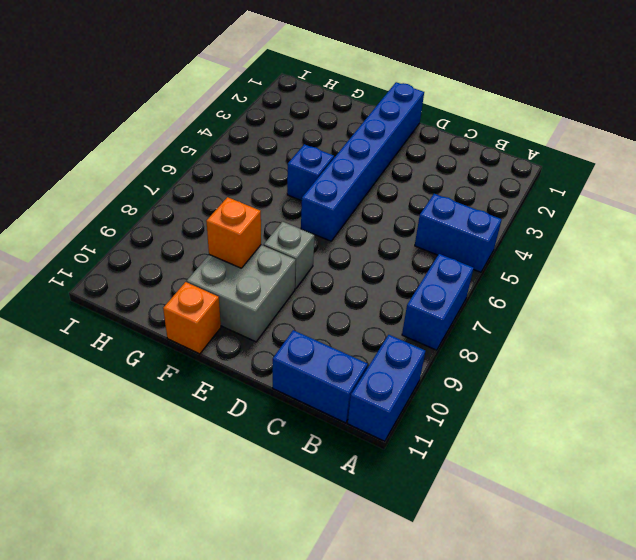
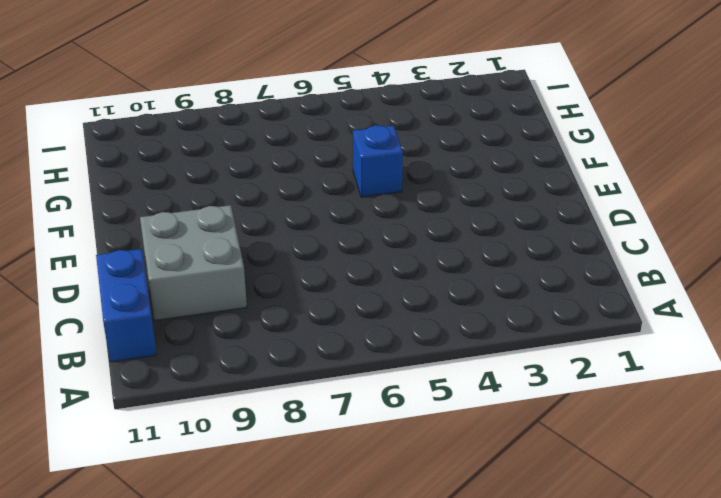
grey 2x2 brick [140,205,247,321] -> grey 2x2 brick moved to [187,245,296,342]
none -> blue 1x2 brick [415,194,502,272]
none -> blue 1x2 brick [402,254,474,350]

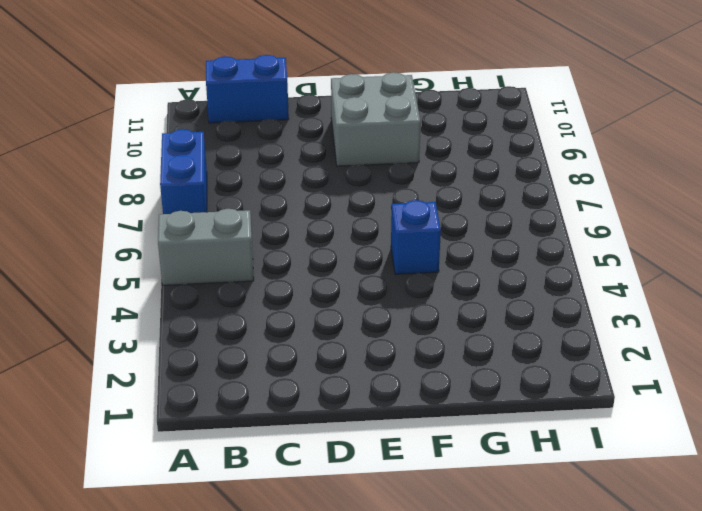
grey 1x2 brick [158,209,254,285] -> blue 1x2 brick [415,194,502,272]
none -> blue 1x2 brick [348,335,426,441]
none -> blue 1x6 brick [301,82,424,241]

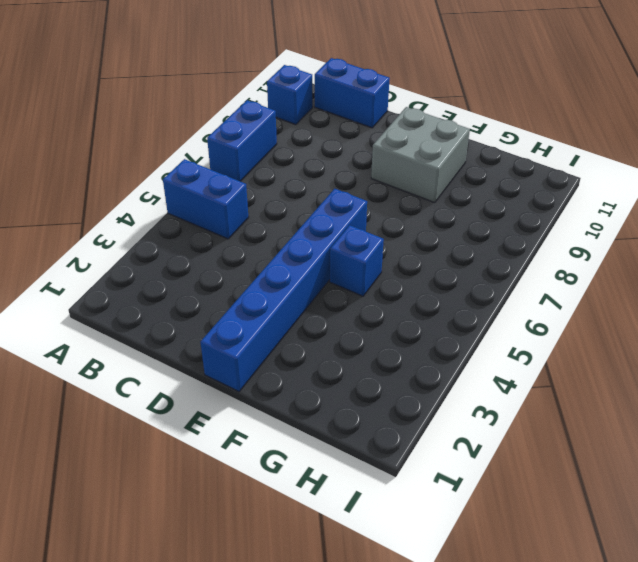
blue 1x1 brick [267,65,313,125] -> blue 1x2 brick [348,335,426,441]
none -> grey 1x1 brick [264,222,315,289]
none -> orange 1x1 brick [163,282,221,354]

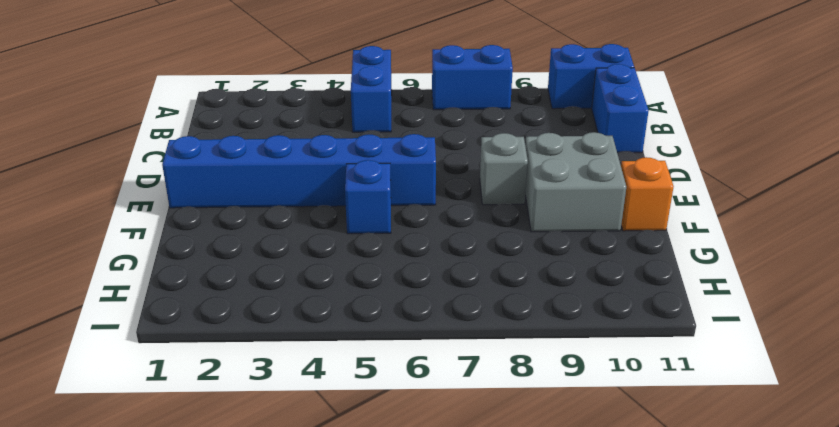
none -> orange 1x1 brick [206,197,261,268]

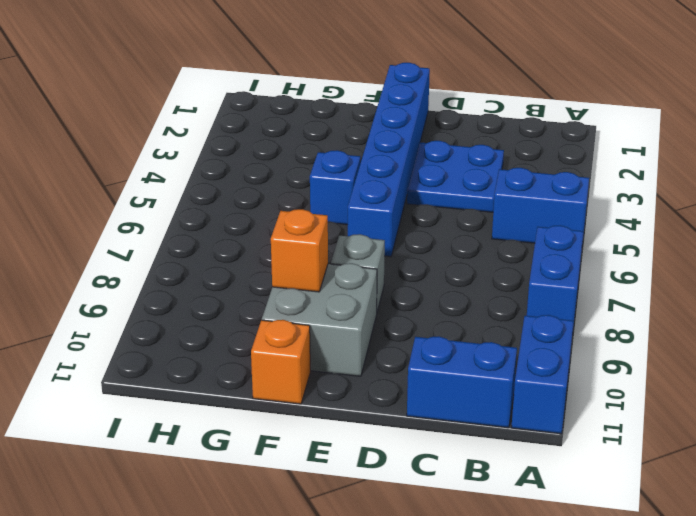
blue 2x2 plate [407,141,504,212] -> none

